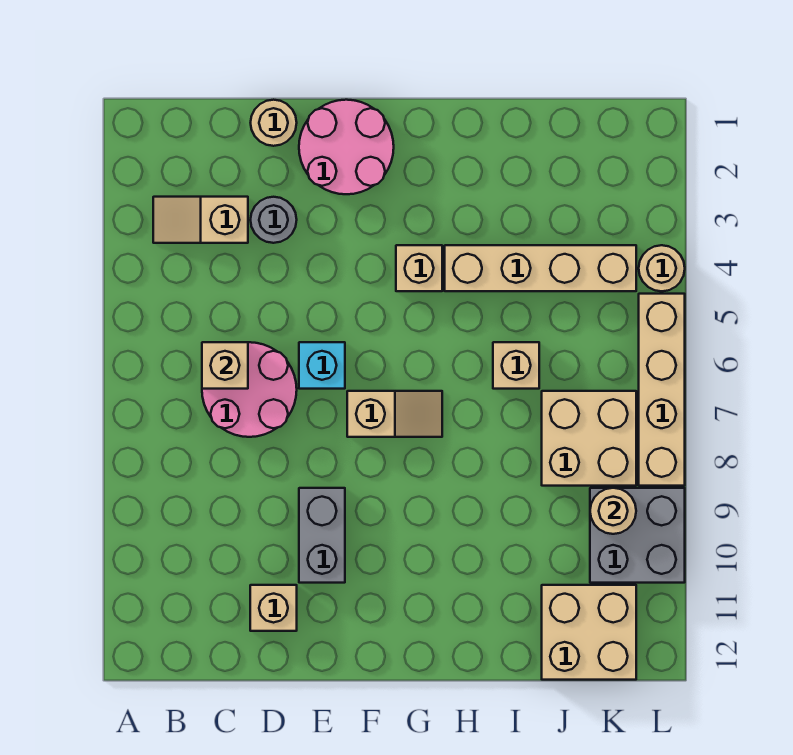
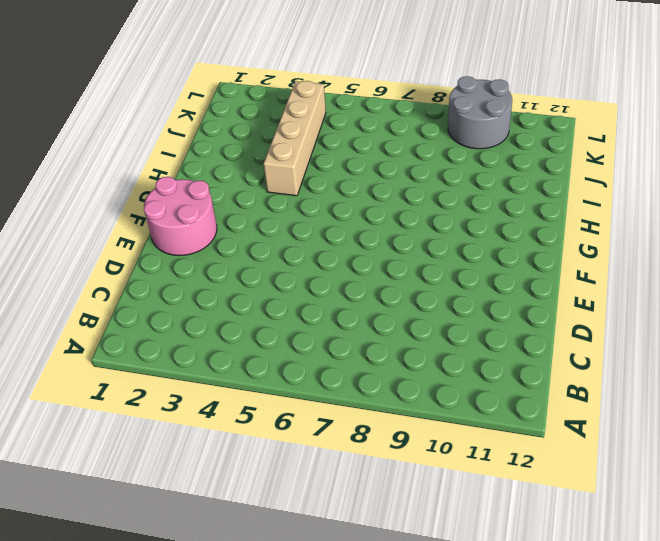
grey 2x2 round brick [448,76,512,149] -> grey 2x2 brick [590,488,685,583]
none -> tan 1x2 slope [153,197,248,243]
none -> pink 2x2 round brick [202,342,297,437]
none -> tan 1x1 round brick [251,100,297,146]

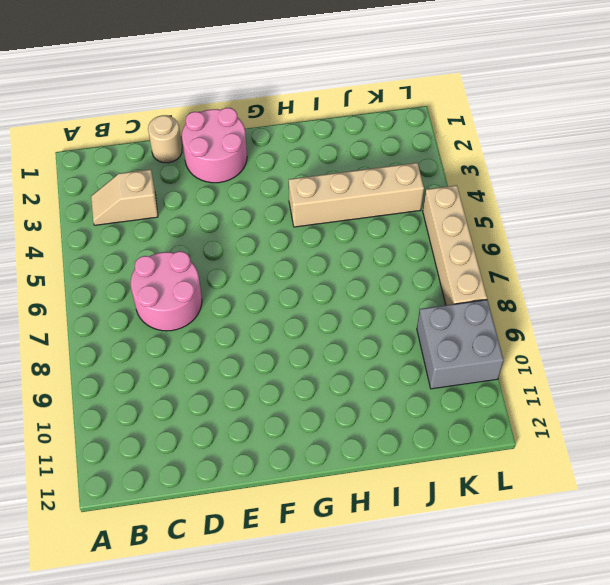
none -> grey 1x1 round brick [251,197,297,243]
none -> tan 1x1 brick [250,585,297,631]
none -> cyan 1x1 brick [299,342,345,389]

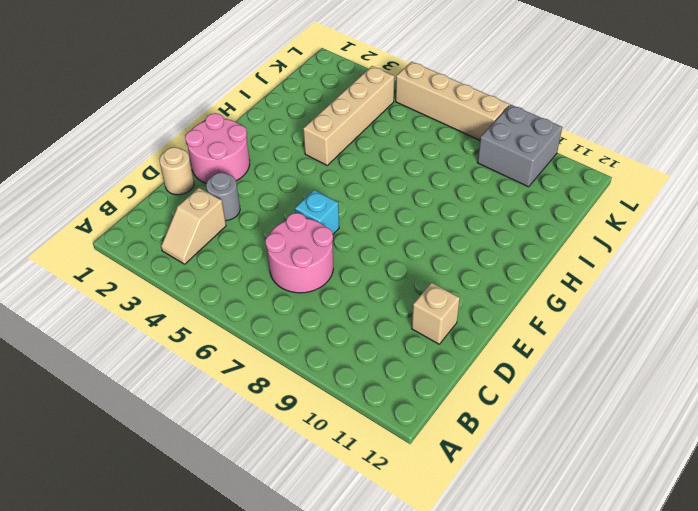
none -> grey 1x2 brick [299,488,345,583]
none -> tan 1x2 slope [347,391,442,437]
none -> tan 1x1 brick [396,245,442,291]

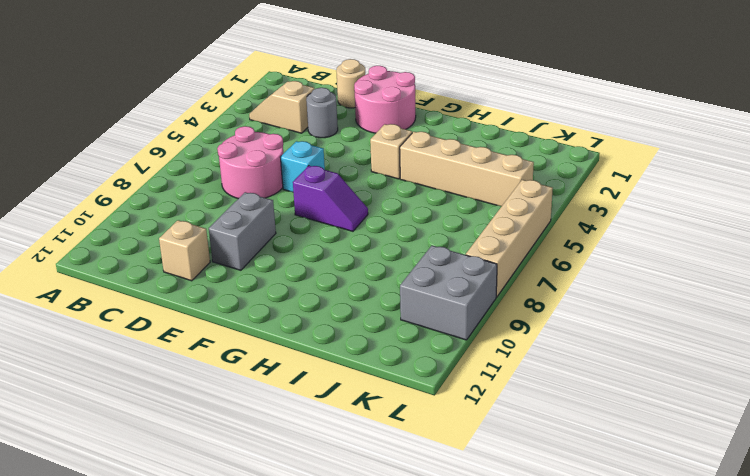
purple 1x2 slope [293,166,368,231] -> tan 1x2 slope [347,391,442,437]
none -> tan 1x1 brick [493,342,539,389]
none -> tan 2x2 brick [542,391,636,486]
none -> tan 2x2 brick [542,585,636,680]

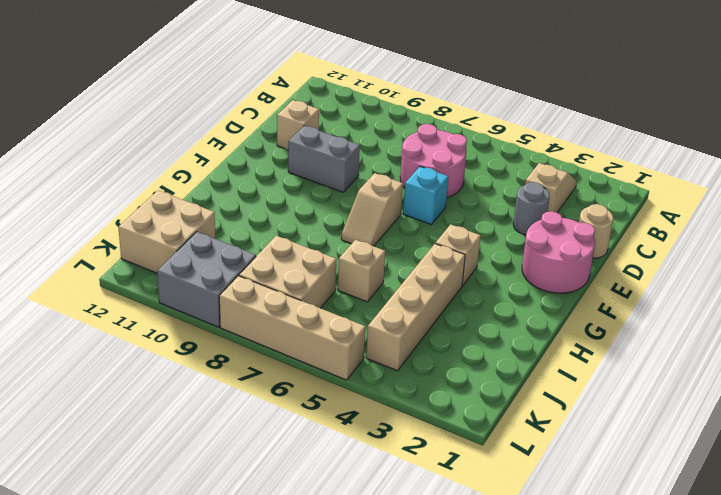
none -> tan 1x1 round brick [639,245,685,291]
none -> tan 1x1 brick [202,342,248,389]
none -> tan 1x1 round brick [590,488,636,534]

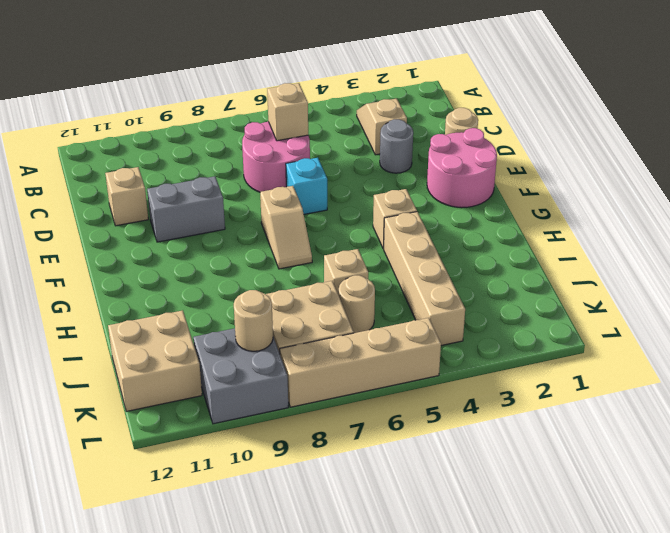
tan 1x1 round brick [339,275,375,333] -> tan 1x1 round brick moved to [639,245,685,291]

